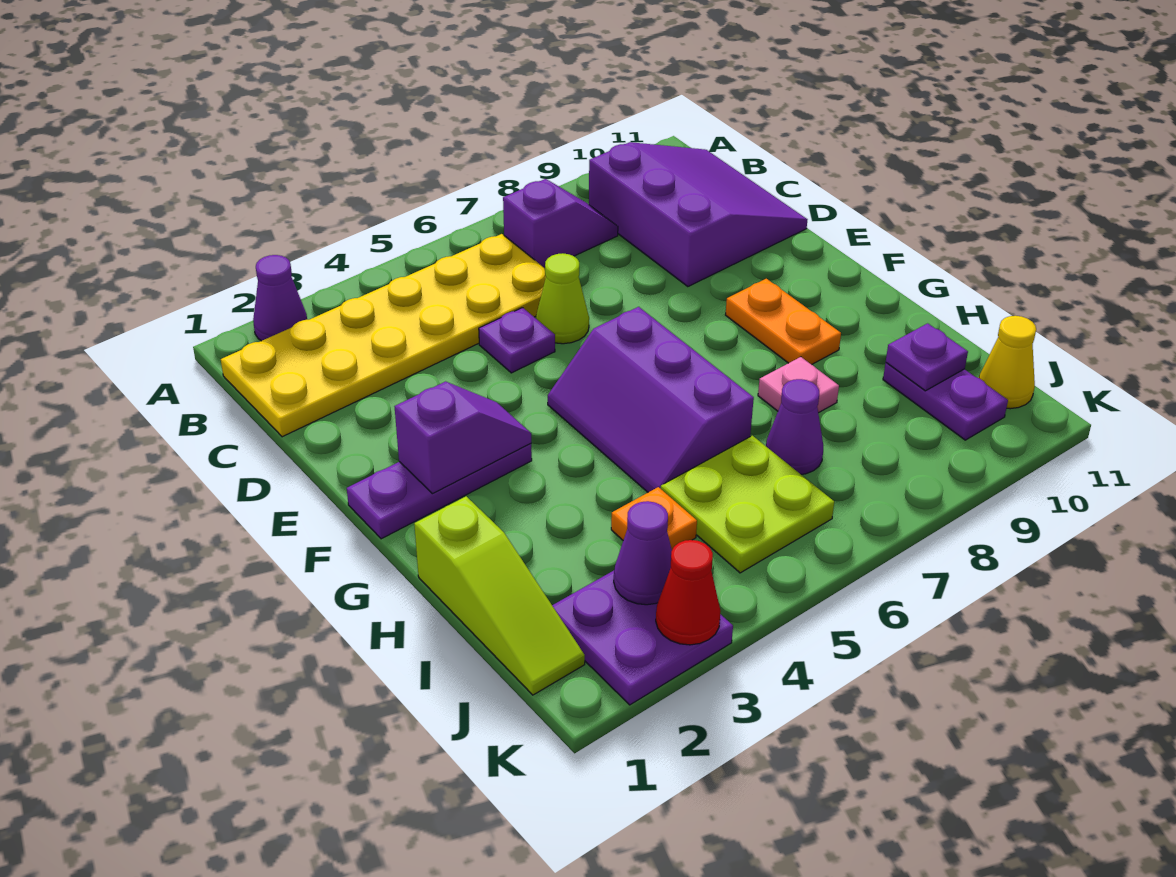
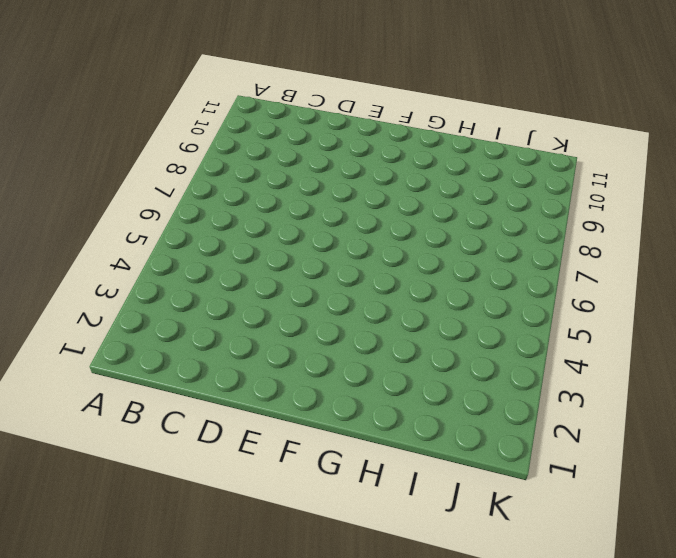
none -> purple 1x1 cone [253,255,307,341]
none -> yellow 2x6 plate [221,234,546,437]
none -> purple 1x2 slope [503,179,618,268]

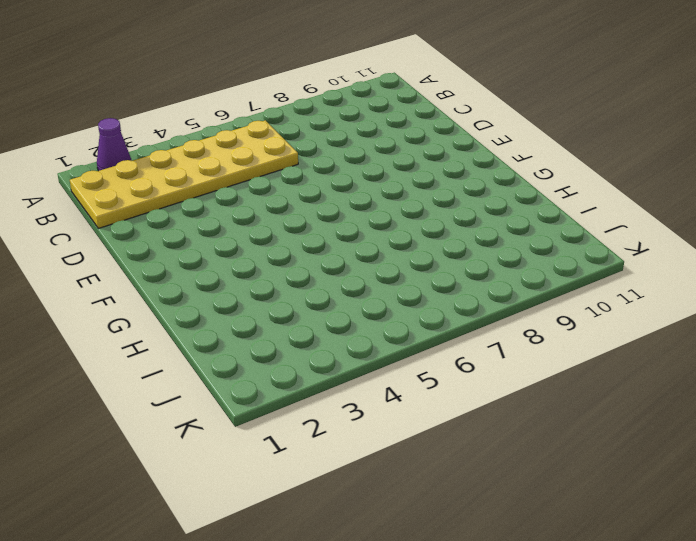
none -> purple 1x2 slope [503,179,618,268]
none -> purple 3x3 slope [589,142,808,287]
none -> purple 1x1 plate [479,308,555,373]

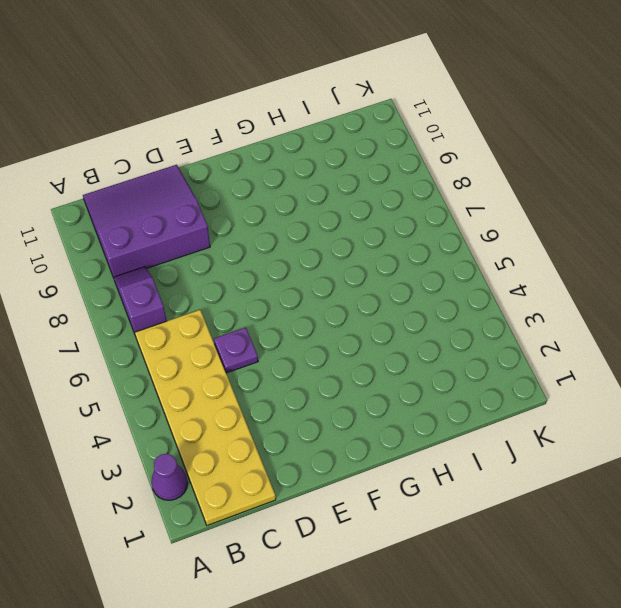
none -> lime 1x1 cone [536,253,589,344]
none -> purple 1x3 plate [347,444,532,539]
none -> purple 2x3 slope [548,307,754,492]

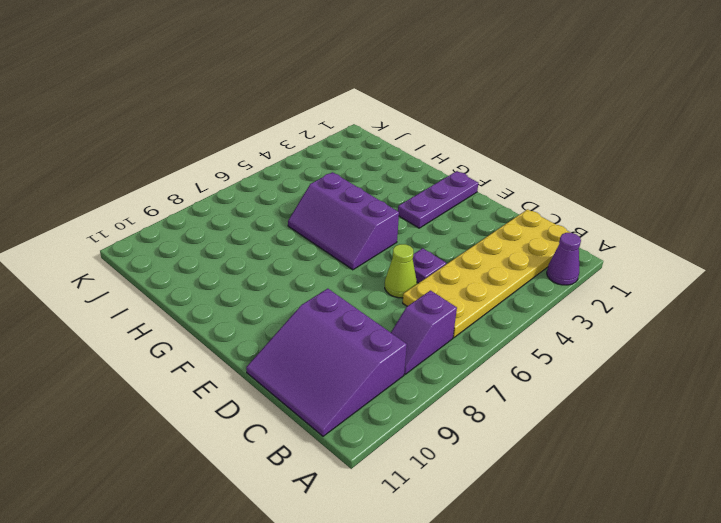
purple 2x3 slope [288,172,399,270] -> purple 2x3 slope turned to [548,307,754,492]
none -> orange 1x2 plate [726,279,841,364]
none -> lime 1x3 slope [414,496,585,695]
none -> pink 1x1 plate [758,357,839,413]

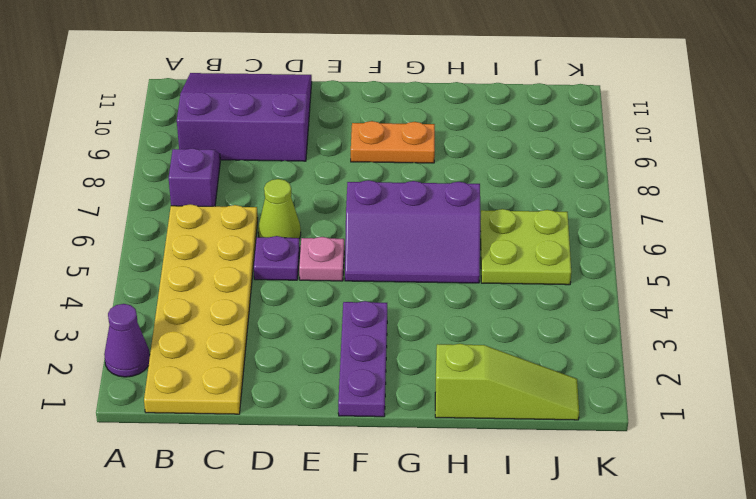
pink 1x1 plate [299,237,344,281] -> pink 1x1 plate moved to [758,357,839,413]
none -> orange 1x1 plate [611,487,697,549]
none -> purple 1x1 cone [766,379,823,474]
none -> purple 1x2 plate [883,363,1008,440]

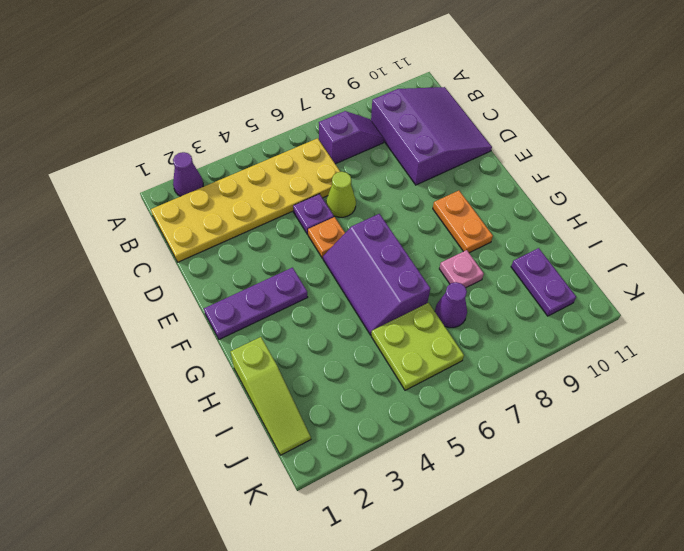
orange 1x1 plate [308,217,345,258] -> orange 1x1 plate moved to [611,487,697,549]
none -> purple 2x2 plate [552,571,733,705]
none -> yellow 1x1 cone [979,316,1036,409]
none -> purple 1x2 slope [394,381,531,494]

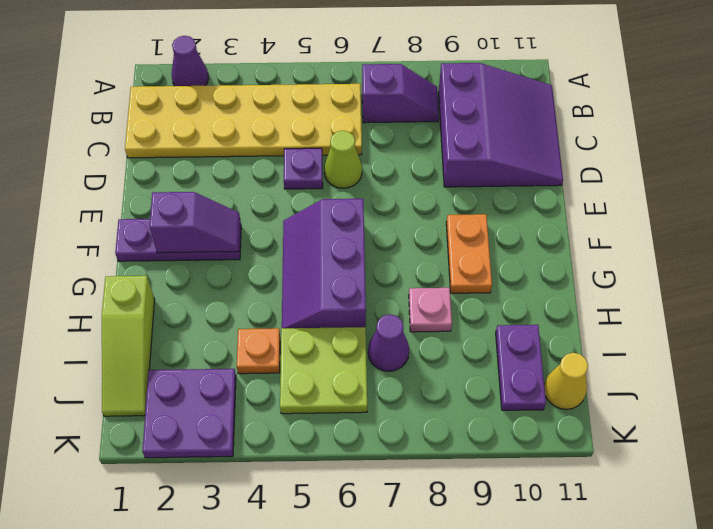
none -> purple 1x1 plate [886,323,968,391]
none -> purple 1x1 cone [614,501,672,605]
none -> red 1x1 cone [656,540,721,645]

